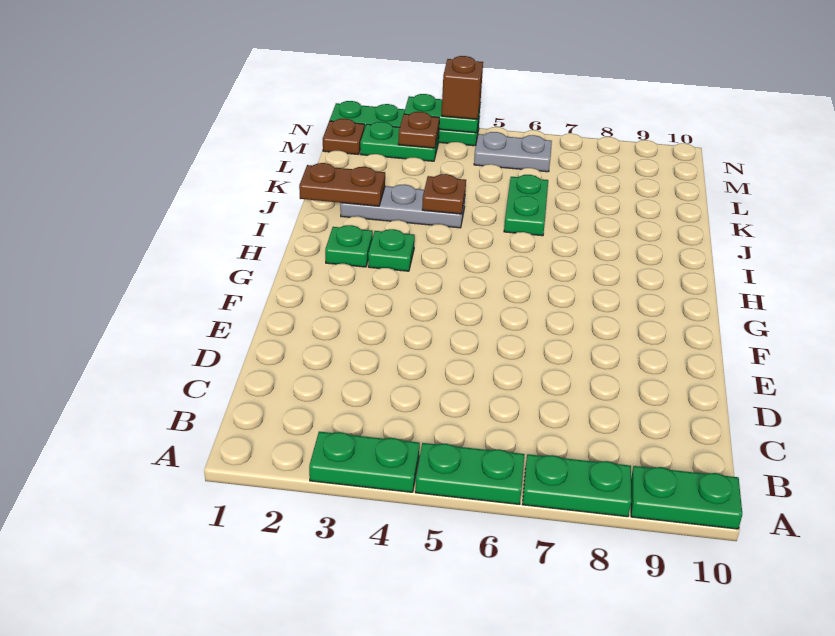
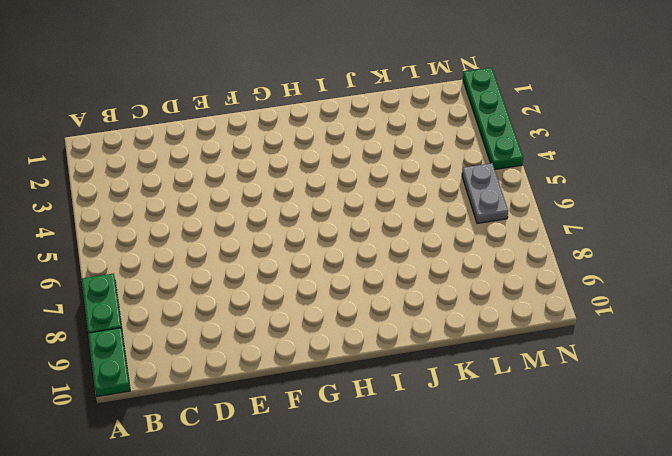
none -> green 1x2 plate [309,432,420,492]
none -> green 1x2 plate [415,443,525,504]
none -> green 1x1 plate [325,225,373,267]

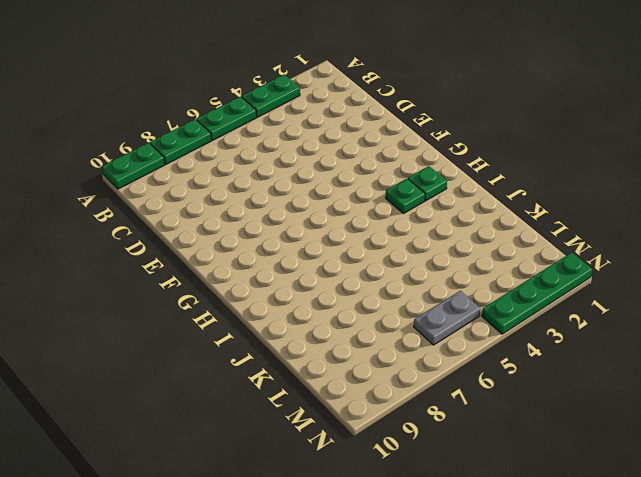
none -> grey 1x3 plate [340,184,465,228]
none -> green 1x2 plate [504,175,548,236]
none -> brown 1x1 plate [323,119,364,154]

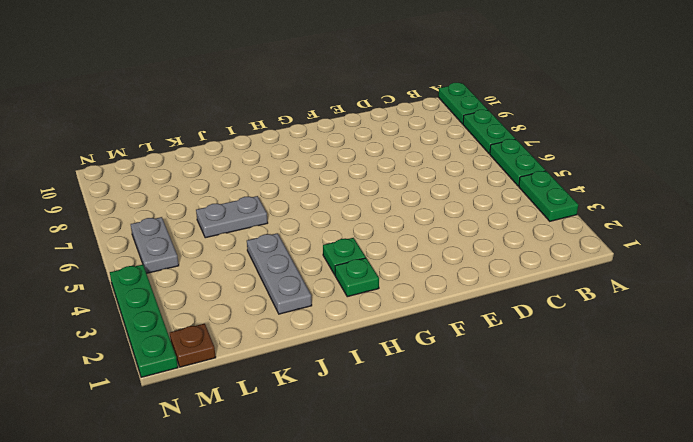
grey 1x2 plate [196,196,268,238] -> green 1x2 plate [504,175,548,236]
none -> green 1x2 plate [360,122,439,161]
none -> brown 1x2 plate [299,163,385,206]
none -> brown 1x1 plate [422,174,466,214]

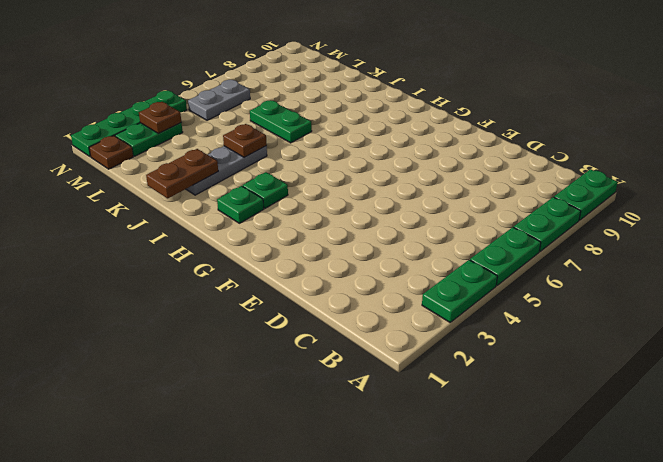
none -> green 1x2 plate [404,94,480,133]
none -> brown 1x1 brick [442,56,483,119]

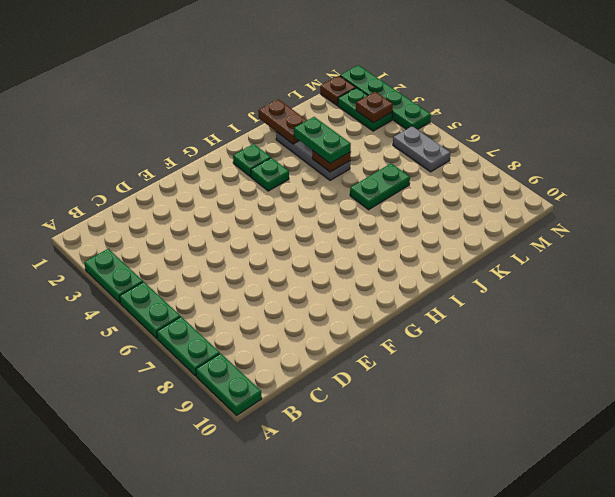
green 1x2 plate [294,117,351,163] -> green 1x2 plate moved to [404,94,480,133]
none -> brown 1x1 brick [442,56,483,119]

